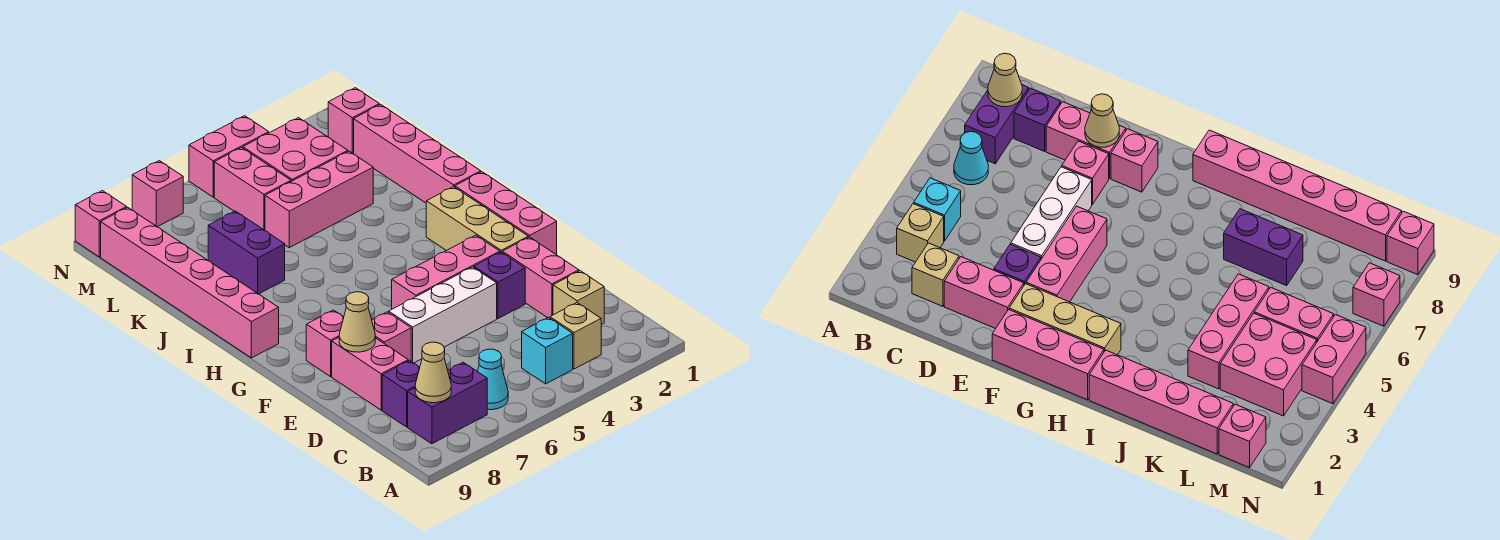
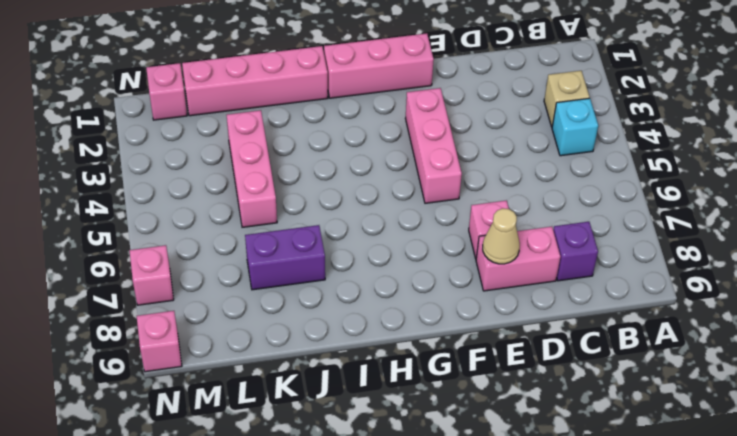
none -> cyan 1x1 cone [477,349,508,410]
none -> purple 1x2 brick [408,362,487,444]
none -> tan 1x1 brick [553,271,604,325]

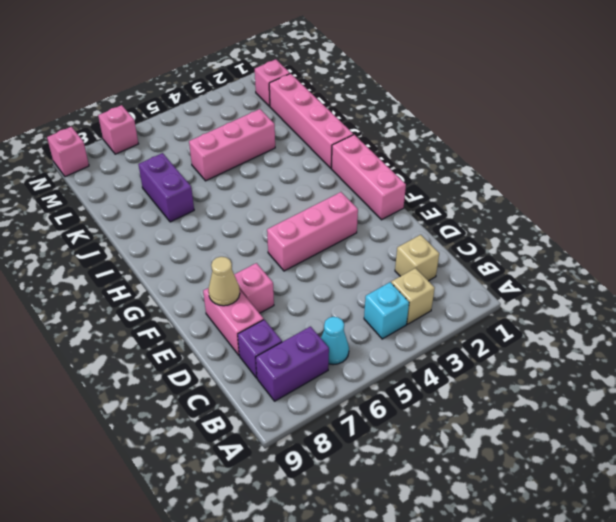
none -> pink 1x2 brick [502,237,579,318]
none -> purple 1x1 brick [474,252,525,319]
none -> white 1x3 brick [389,267,497,363]

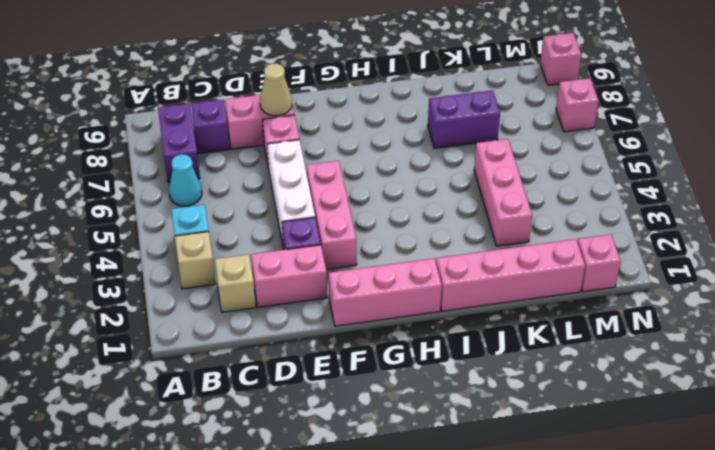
none -> tan 1x3 brick [426,187,528,252]
none -> pink 1x1 brick [306,310,344,377]
none -> pink 1x6 brick [101,207,279,358]

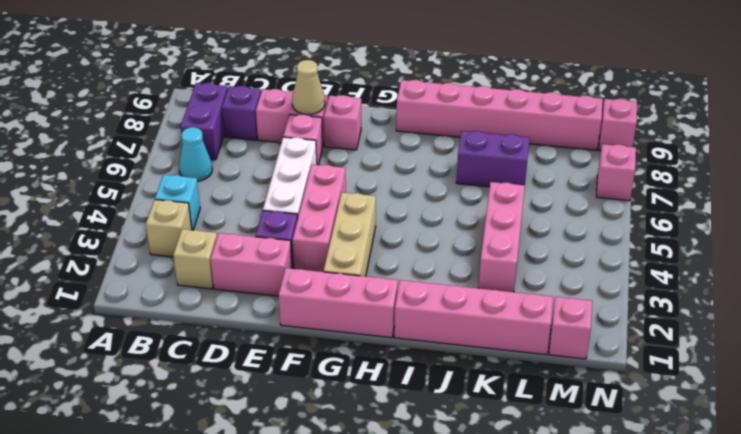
tan 1x3 brick [324,193,376,276] -> tan 1x3 brick turned to [426,187,528,252]
none -> pink 2x2 brick [243,118,348,181]
none -> pink 1x2 brick [214,148,291,230]
none -> pink 1x2 brick [189,116,269,197]

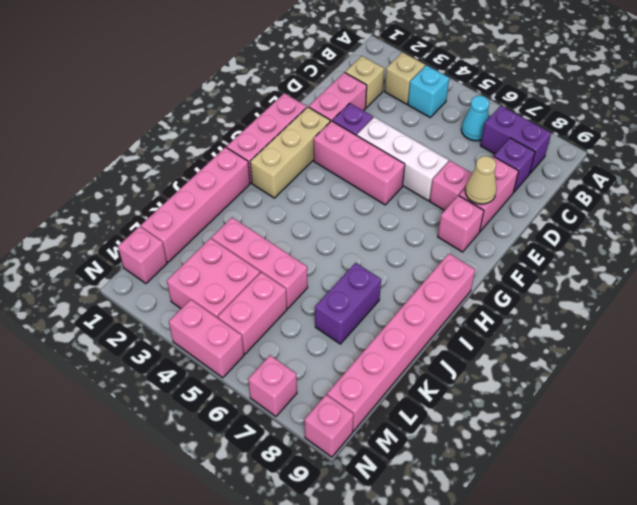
none -> tan 1x1 cone [415,342,451,403]

